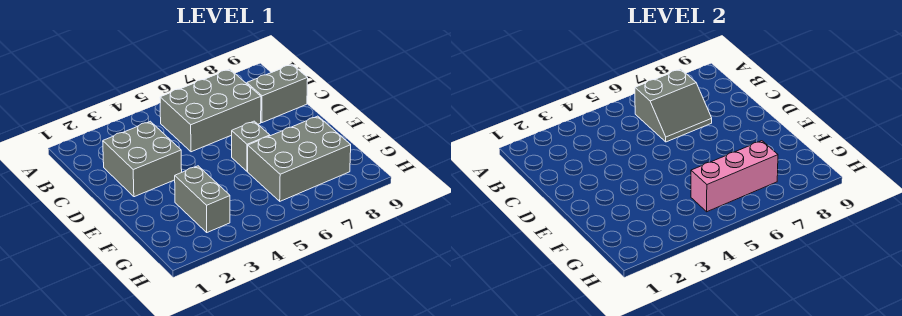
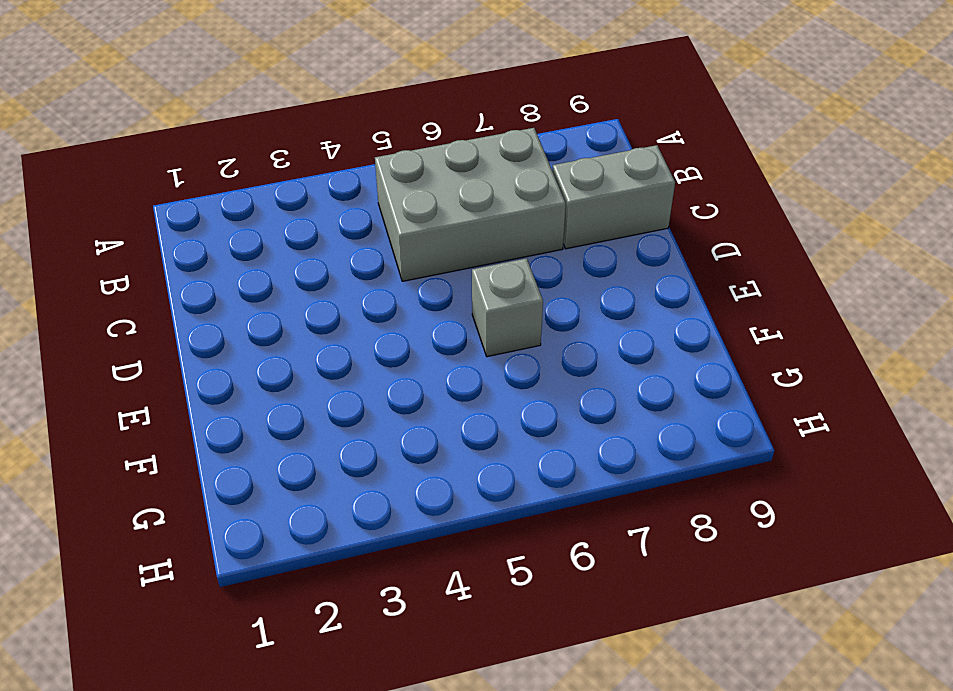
none -> grey 2x2 brick [103,121,182,197]
none -> grey 1x2 brick [175,166,230,232]

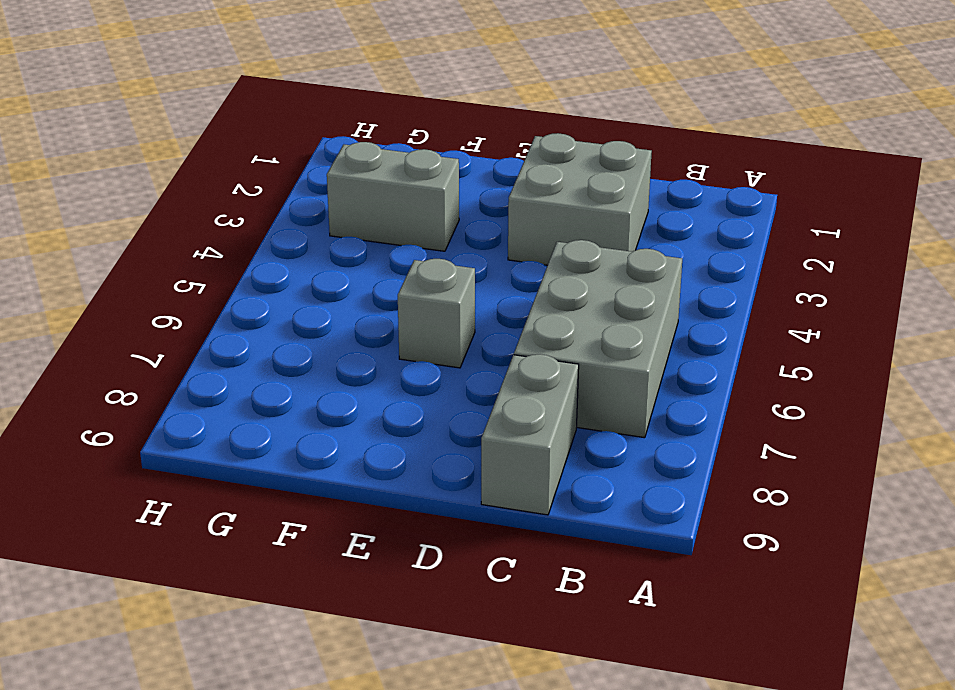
none -> grey 2x3 brick [248,116,351,201]
none -> grey 2x2 slope [635,69,712,142]

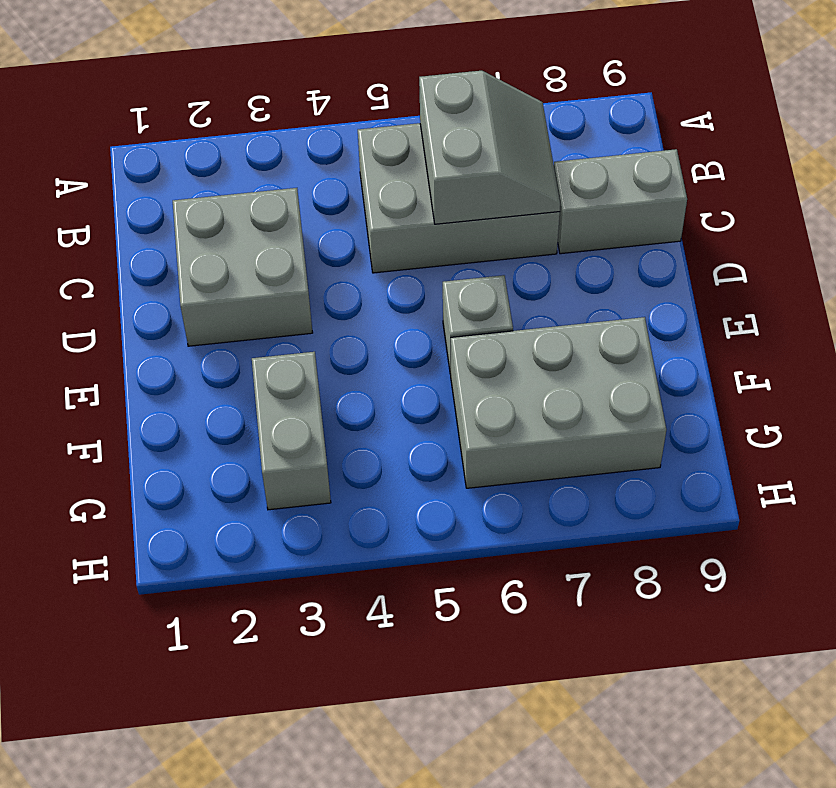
grey 2x2 slope [419,71,560,224] -> grey 2x2 slope turned to [635,69,712,142]
none -> pink 1x3 brick [691,141,778,212]

